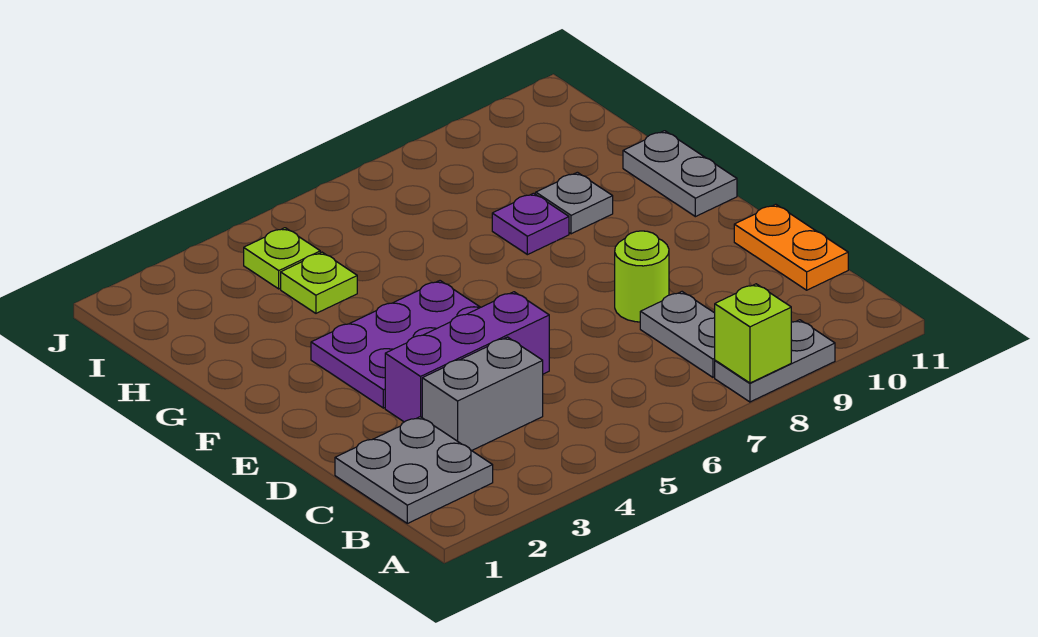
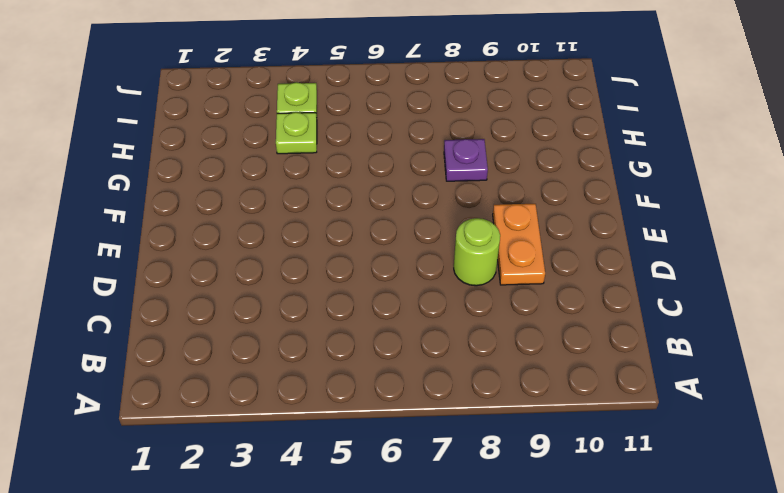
orange 1x2 plate [493,204,545,285] -> orange 1x2 plate moved to [734,204,848,290]
none -> grey 1x2 plate [715,320,835,402]
none -> grey 2x2 plate [335,417,493,523]
none -> grey 1x2 plate [640,292,715,377]

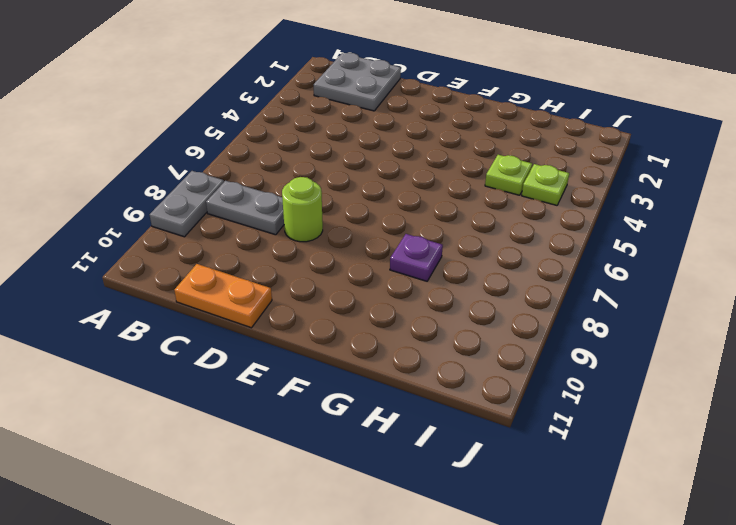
none -> grey 1x2 brick [422,337,543,451]
none -> purple 1x3 brick [385,292,549,422]
none -> purple 2x3 plate [311,281,480,408]

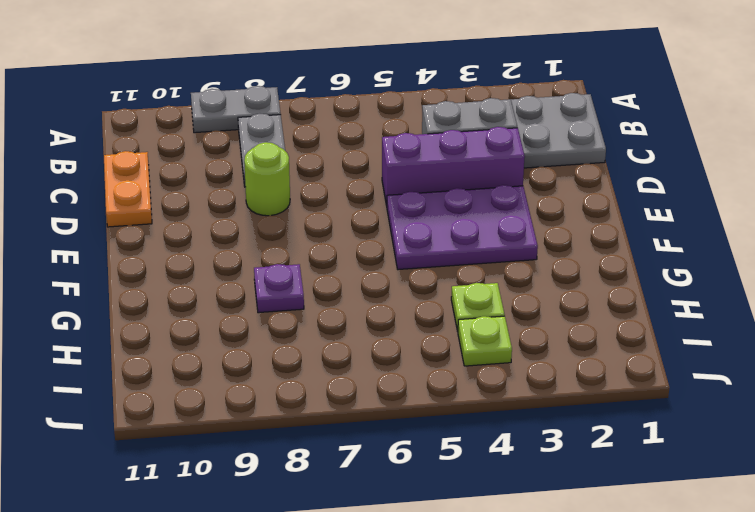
none -> grey 1x2 plate [623,131,737,217]
none -> grey 1x1 plate [536,172,613,234]
none -> lime 1x1 brick [715,284,791,383]

